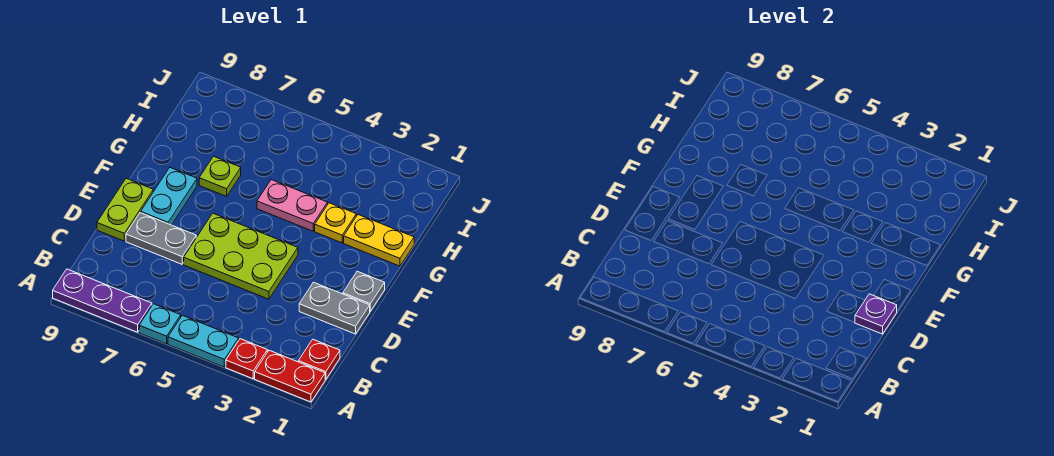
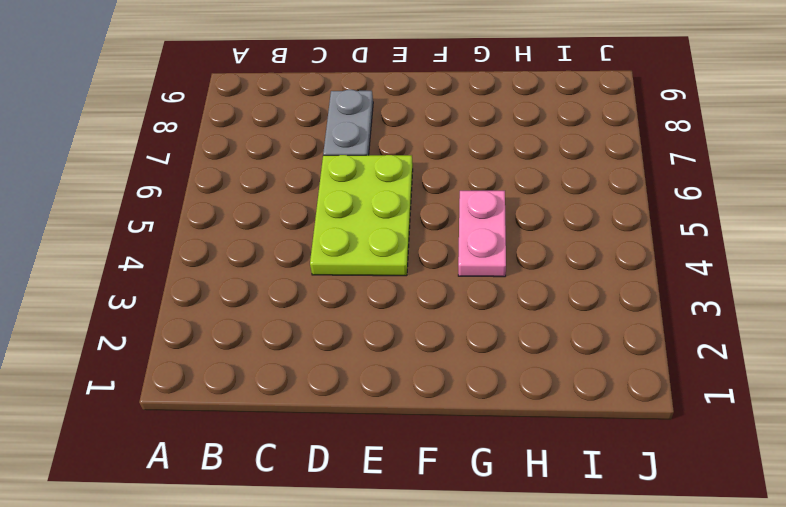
none -> red 1x2 plate [255,350,325,402]
none -> red 1x1 plate [226,339,267,379]
none -> cyan 1x2 plate [168,315,239,367]

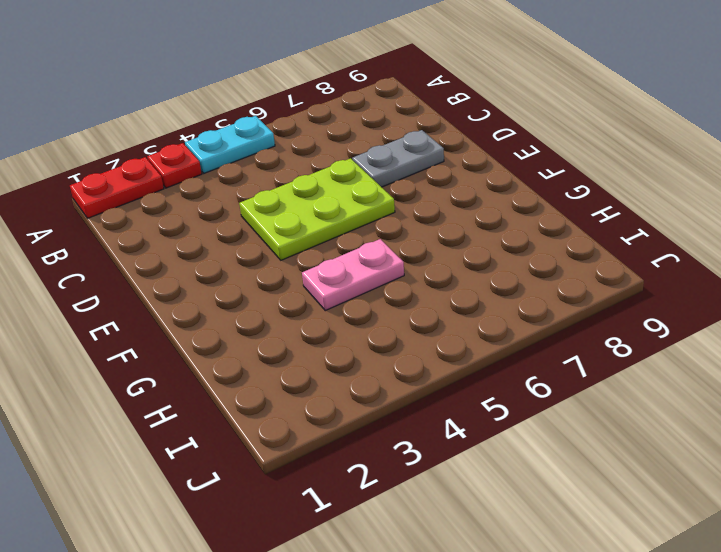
none -> cyan 1x1 plate [139,304,181,344]
none -> purple 1x3 plate [53,269,152,332]
none -> red 1x1 plate [298,339,340,379]

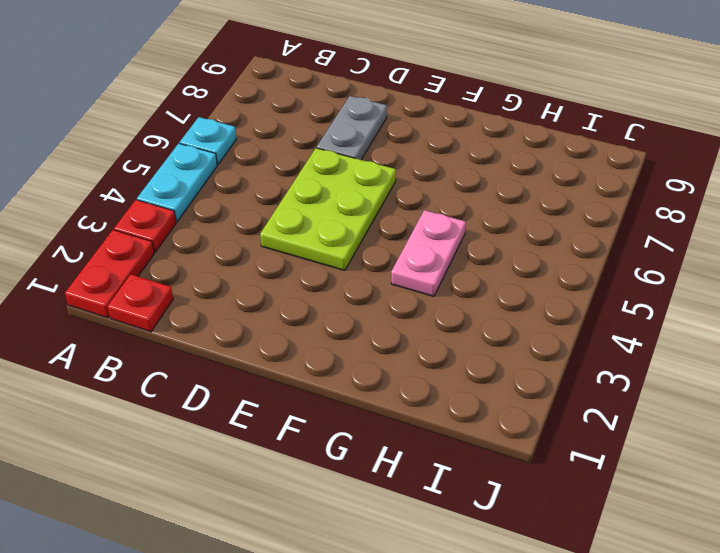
none -> purple 1x3 plate [53,269,152,332]
none -> grey 1x2 plate [299,282,370,334]
none -> lime 1x2 plate [97,178,153,241]

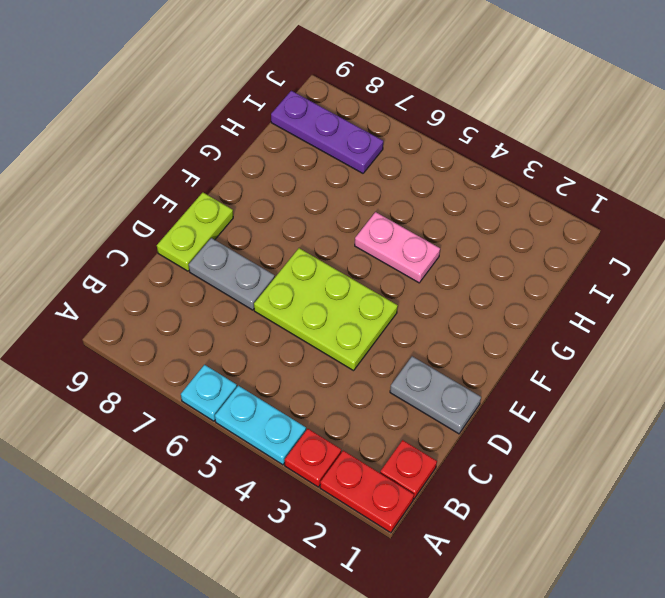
purple 1x3 plate [271,91,383,173] -> purple 1x3 plate moved to [53,269,152,332]
none -> grey 1x1 plate [343,271,385,311]
none -> cyan 1x2 plate [141,168,197,225]
none -> yellow 1x2 plate [344,215,414,266]

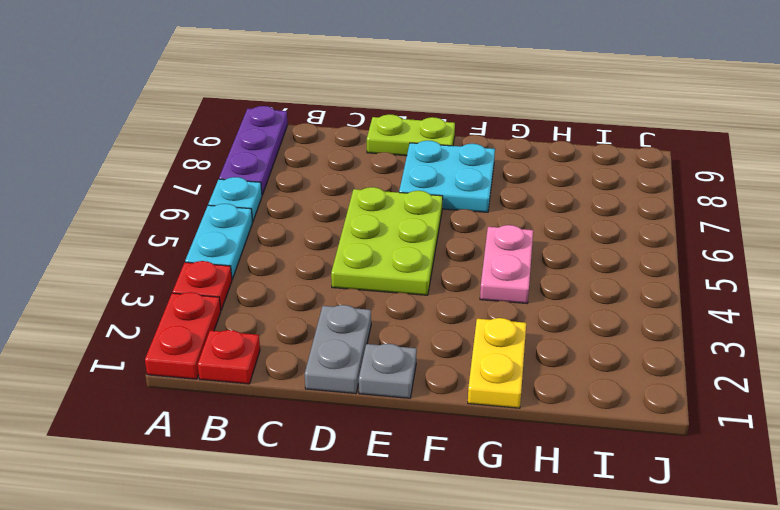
cyan 2x2 plate [399,141,495,212] -> cyan 1x2 plate [141,168,197,225]
none -> grey 1x2 plate [126,213,196,264]
none -> yellow 1x1 plate [315,203,356,243]
none -> lime 1x1 plate [199,156,241,196]

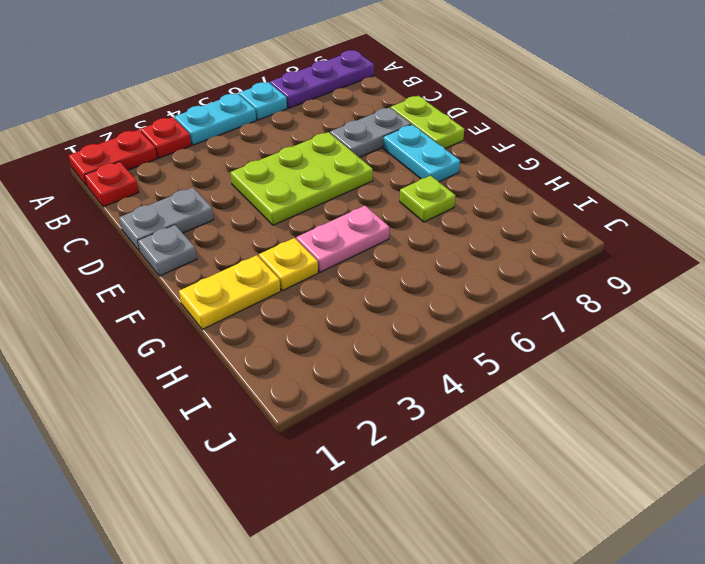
none -> purple 1x1 plate [855,294,897,334]

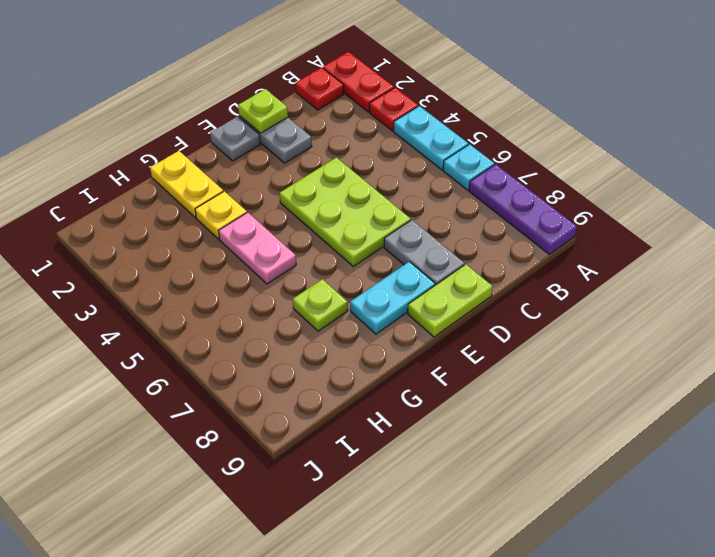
lime 1x1 plate [238,89,288,133] -> purple 1x1 plate [855,294,897,334]

